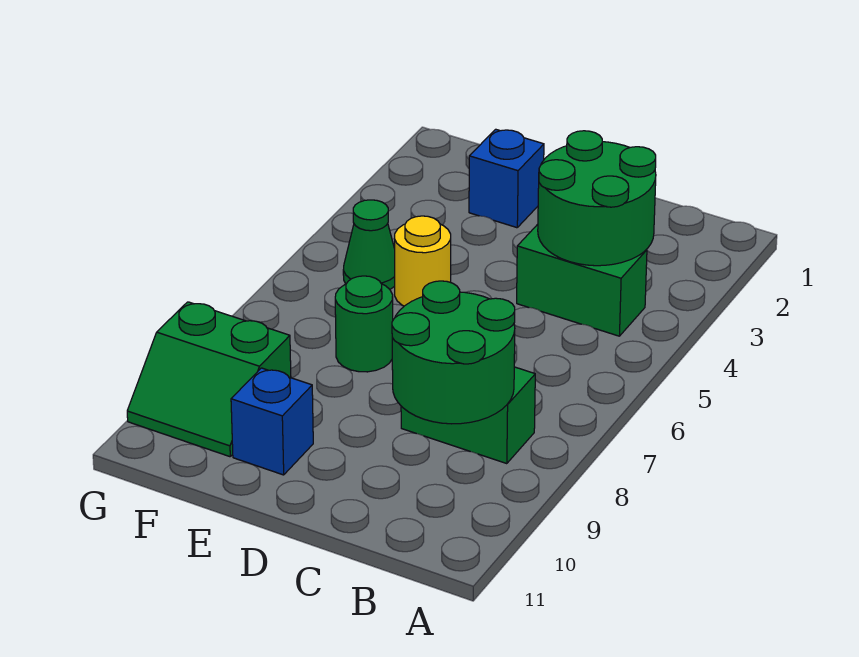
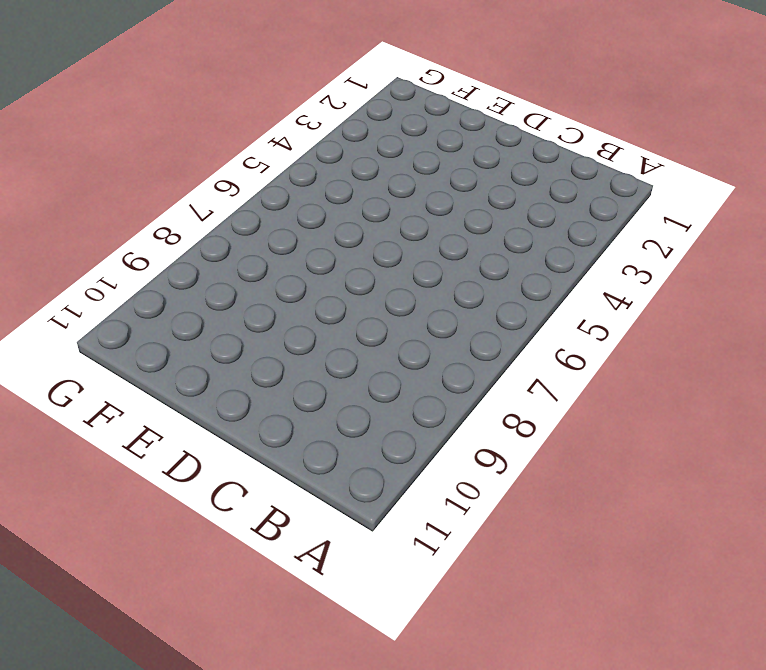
none -> green 1x2 brick [517,224,647,336]
none -> green 1x2 brick [401,367,535,464]

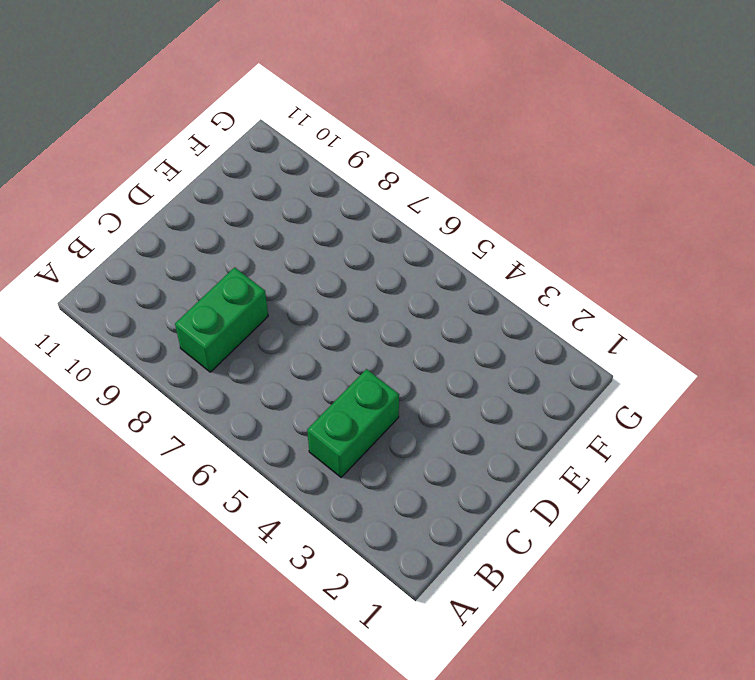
none -> blue 1x1 brick [469,129,544,228]
none -> yellow 1x1 round brick [394,216,451,306]

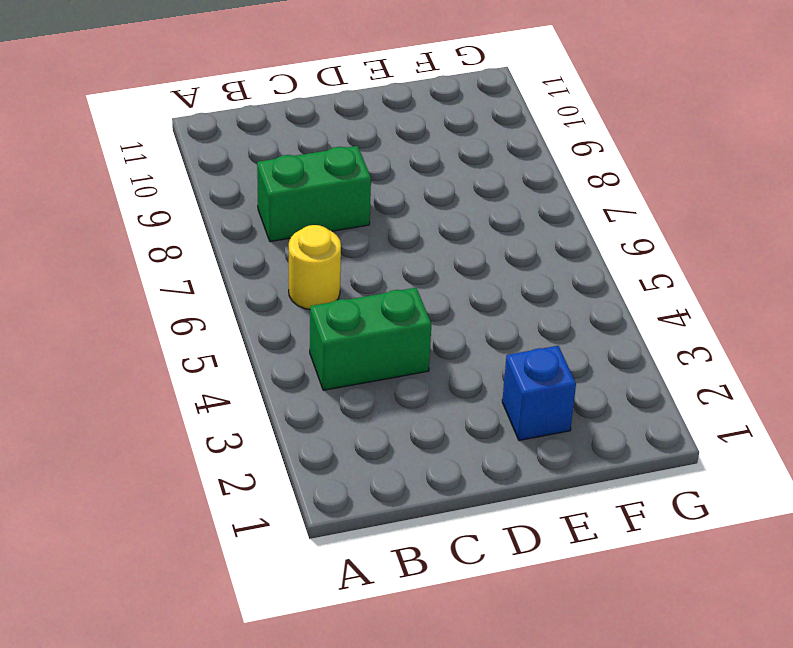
yellow 1x1 round brick [289,225,341,309] -> yellow 1x1 round brick moved to [394,216,451,306]
none -> green 1x1 round brick [335,276,393,372]
none -> blue 1x1 brick [231,368,313,475]

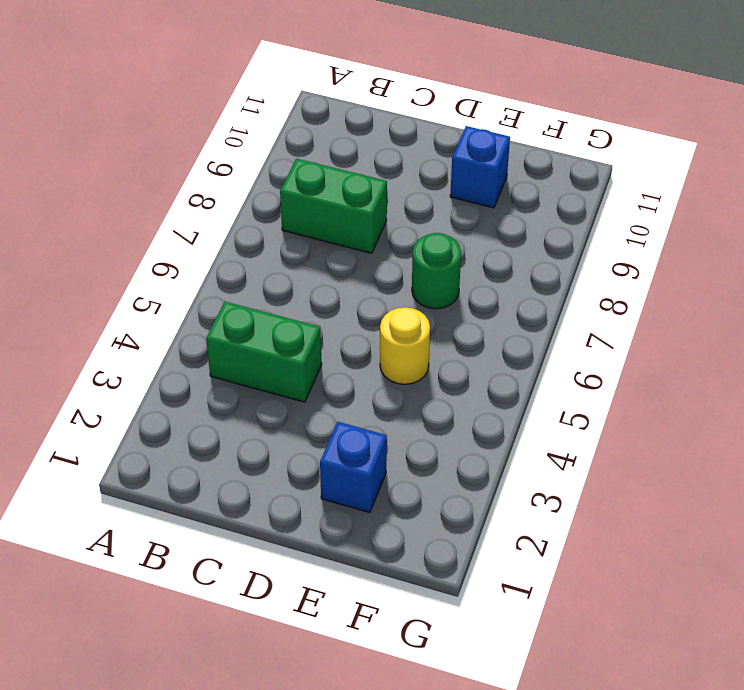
none -> green 1x1 cone [343,200,395,289]
none -> green 2x2 slope [127,302,291,457]

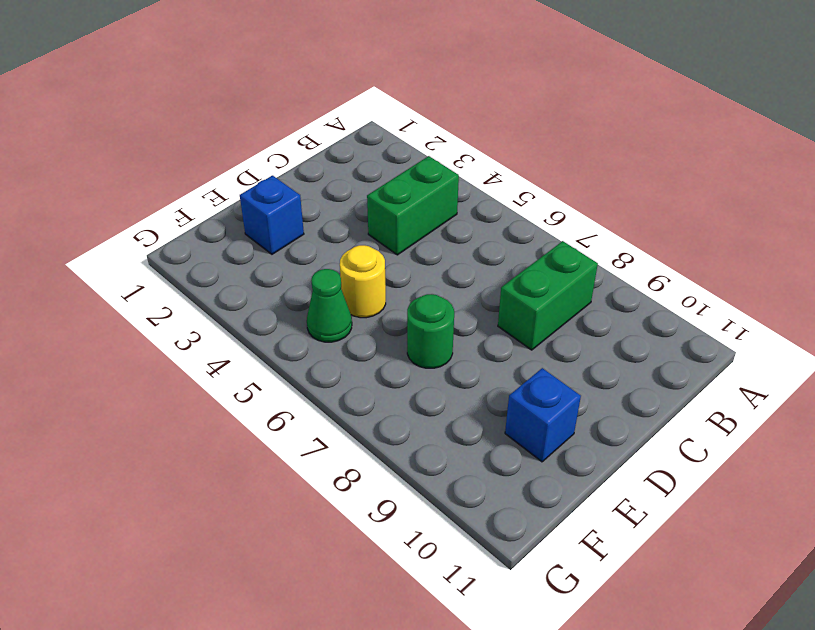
none -> green 2x2 slope [127,302,291,457]
none -> green 2x2 round brick [538,131,656,266]

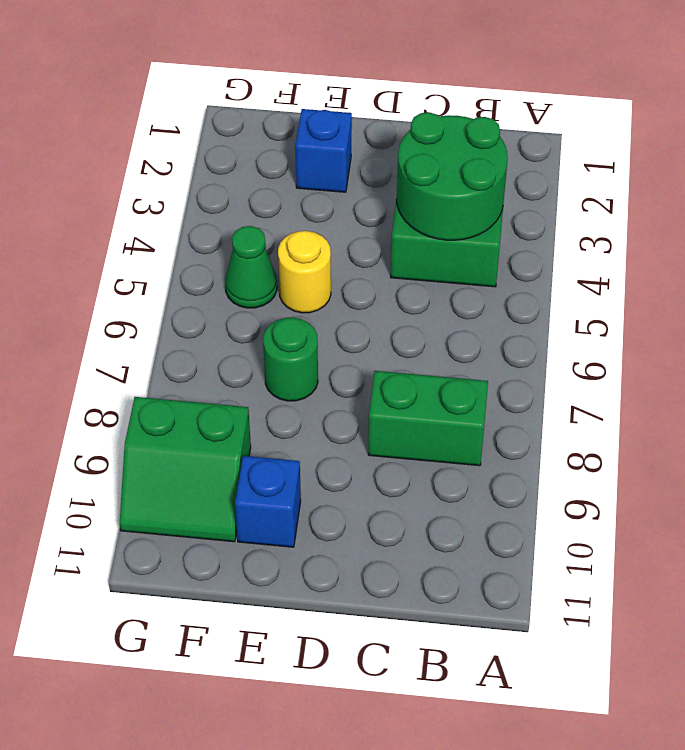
none -> green 2x2 round brick [392,281,515,424]

